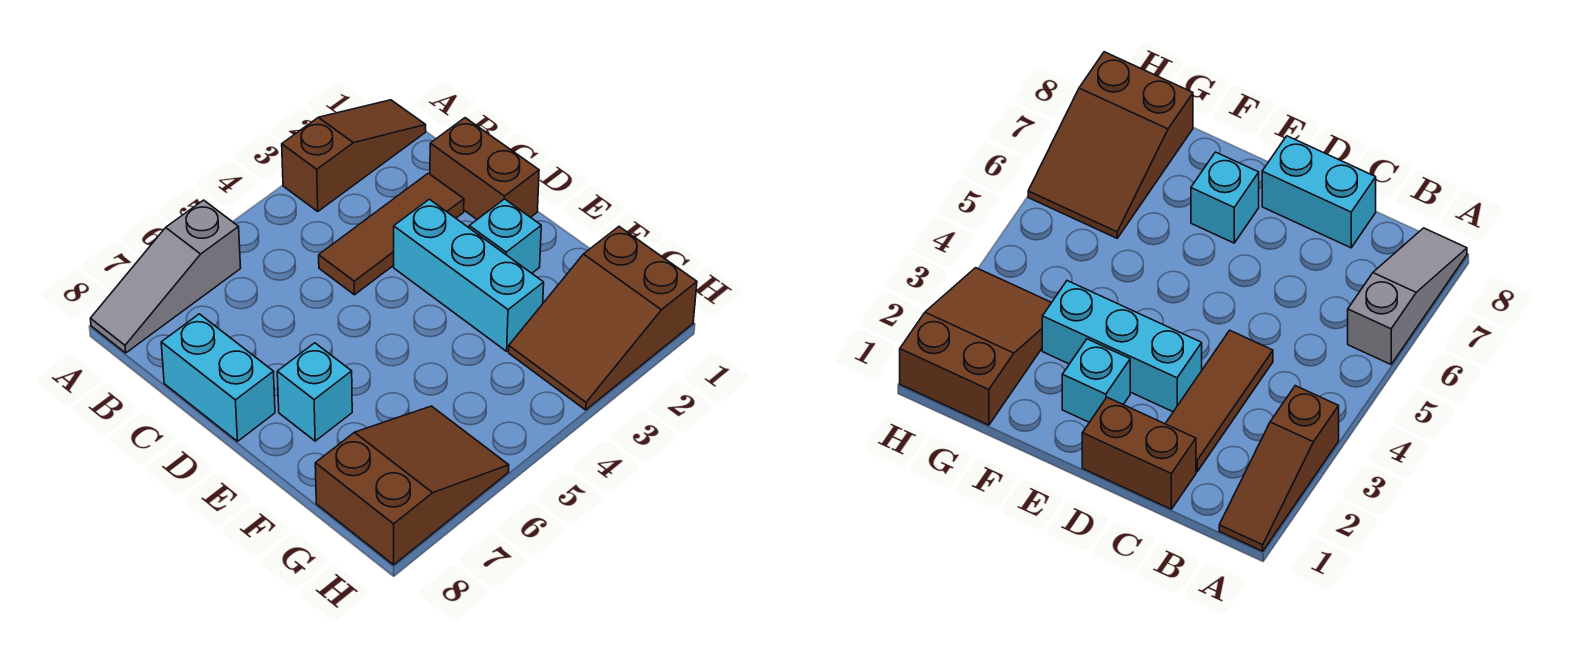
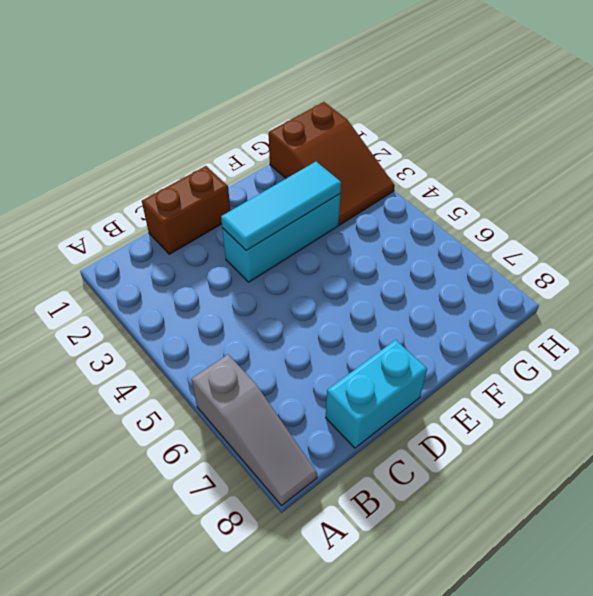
cyan 1x3 tile [221,162,341,250] -> none
none -> brown 1x3 slope [282,100,426,211]
none -> brown 1x3 tile [319,173,464,295]

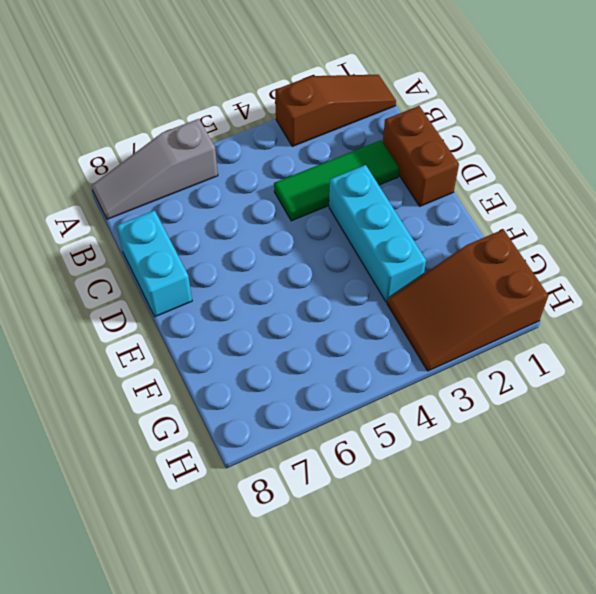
green 1x3 tile [274,140,399,221] -> brown 1x3 tile [319,173,464,295]
none -> cyan 1x1 brick [469,199,541,273]
none -> cyan 1x1 brick [277,343,352,441]

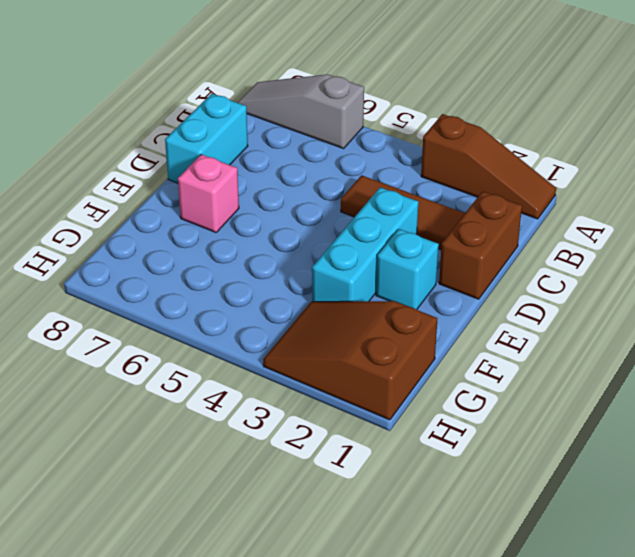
pink 1x1 brick [178,154,239,232] -> cyan 1x1 brick [277,343,352,441]
none -> brown 2x3 slope [315,406,509,565]

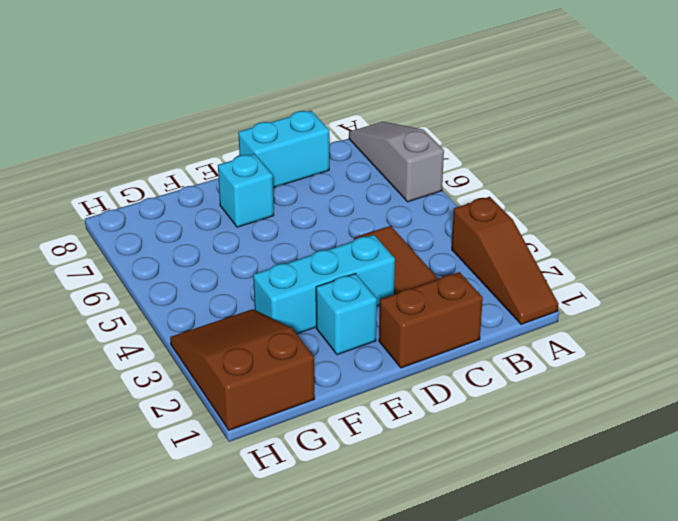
none -> brown 2x3 slope [315,406,509,565]

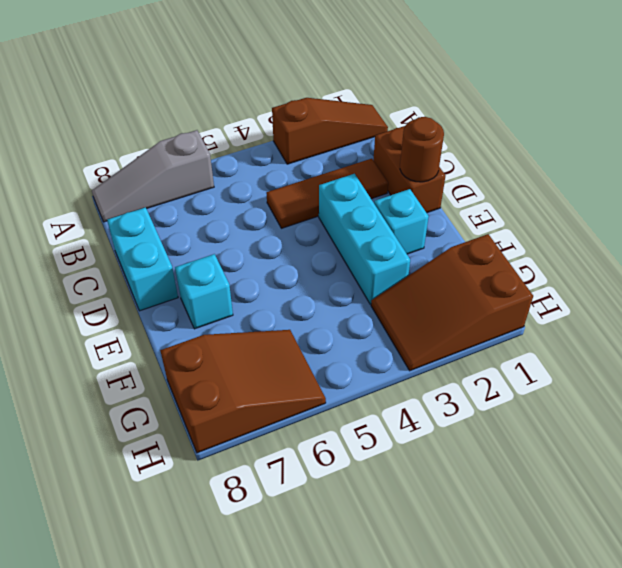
brown 1x1 round brick [400,117,444,182] -> none

